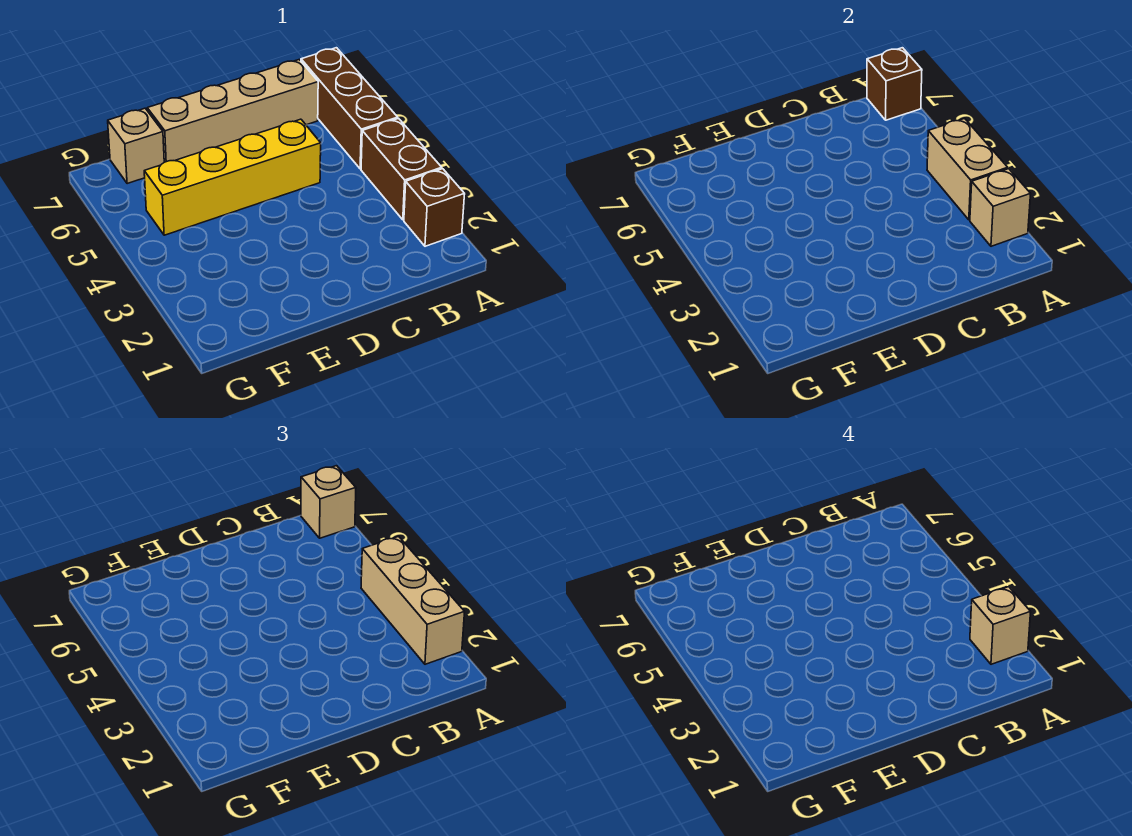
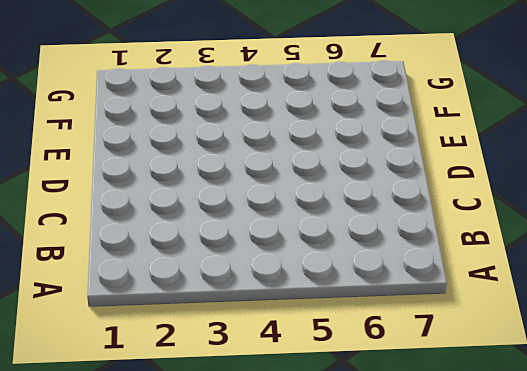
none -> brown 1x1 brick [404,169,465,246]
none -> brown 1x2 brick [361,118,442,220]
none -> brown 1x3 brick [301,48,398,169]

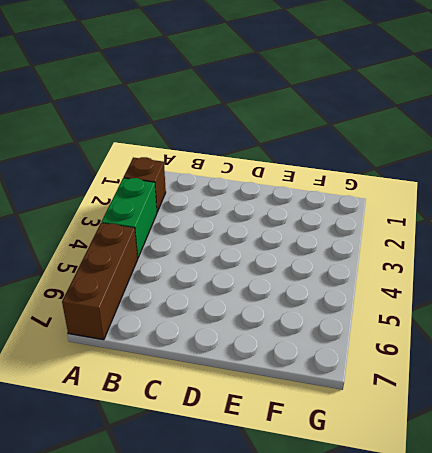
green 1x2 brick [102,178,157,258] -> brown 1x2 brick [361,118,442,220]
none -> tan 1x4 brick [147,60,318,162]
none -> yellow 1x4 brick [144,119,321,235]
none -> tan 1x1 brick [108,108,164,184]

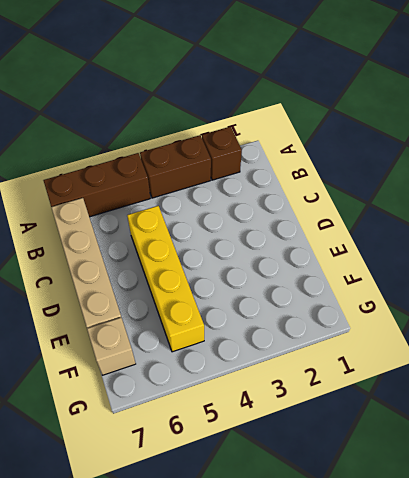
none -> tan 1x1 brick [970,169,1031,246]
none -> tan 1x2 brick [927,118,1008,220]
none -> brown 1x1 brick [867,48,922,120]

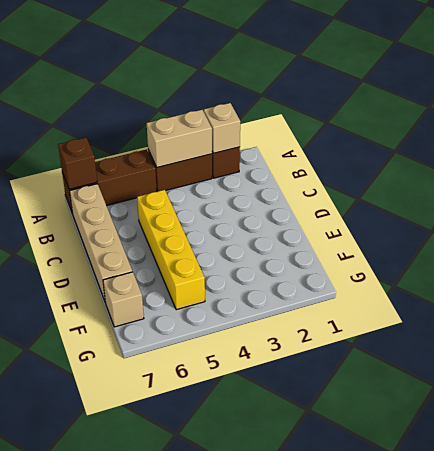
none -> tan 1x3 brick [361,536,465,664]
none -> tan 1x1 brick [301,466,356,538]
none -> tan 1x1 brick [970,587,1031,664]

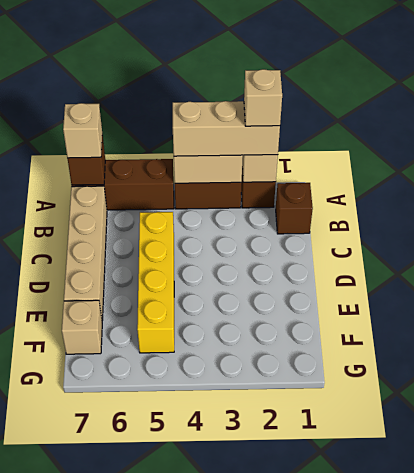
brown 1x1 brick [276,183,313,234] -> none

